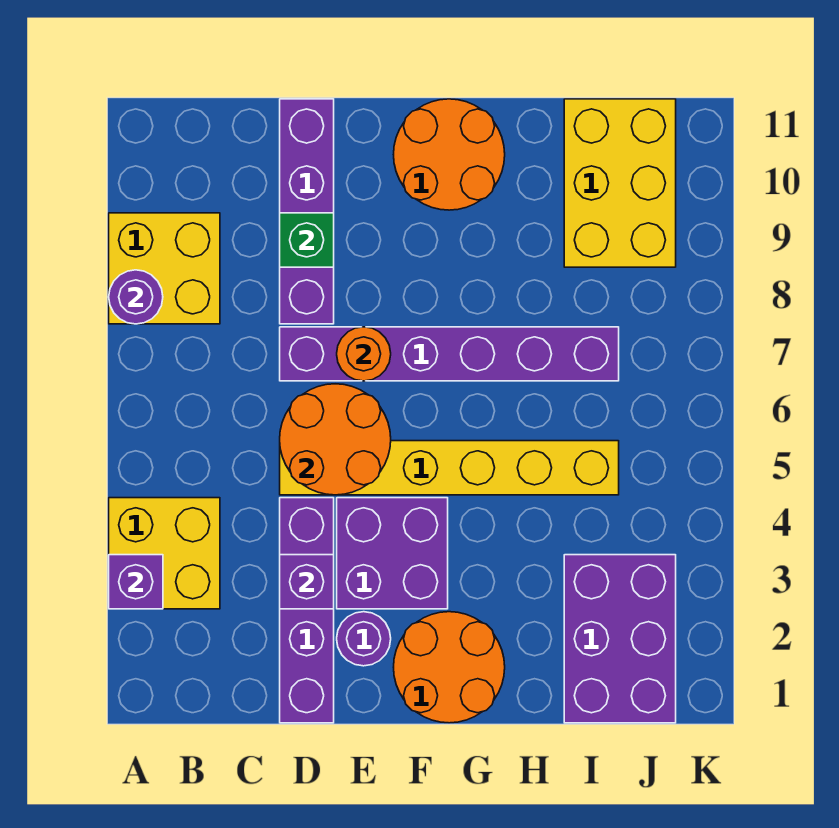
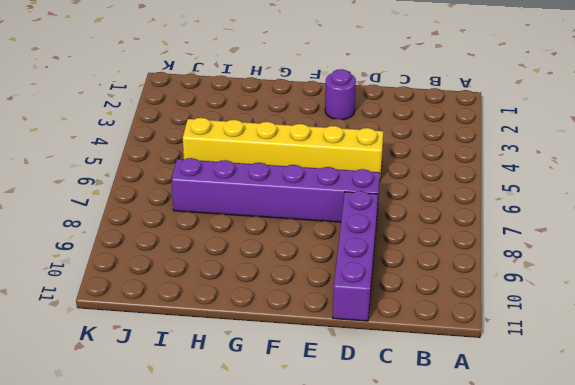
none -> yellow 2x2 brick [109,498,220,609]
none -> yellow 2x2 brick [109,213,220,324]
none -> purple 1x4 brick [280,498,334,723]

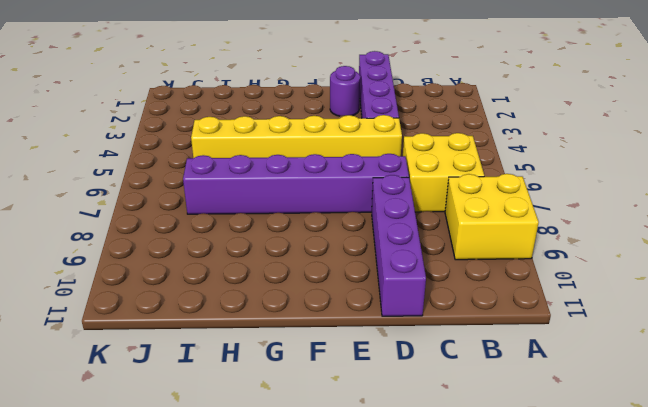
yellow 2x2 brick [403,133,484,212] -> yellow 2x2 brick moved to [109,498,220,609]
none -> purple 2x2 brick [337,498,448,609]
none -> orange 2x2 round brick [394,612,505,723]
none -> orange 2x2 round brick [394,99,505,210]

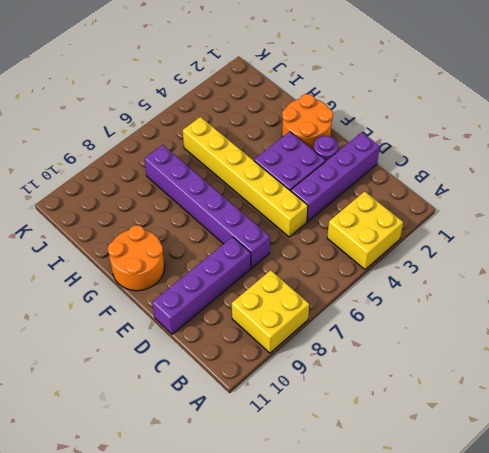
none -> purple 2x3 brick [564,555,676,723]
none -> yellow 2x3 brick [564,99,676,267]
none -> purple 1x1 brick [109,555,163,609]

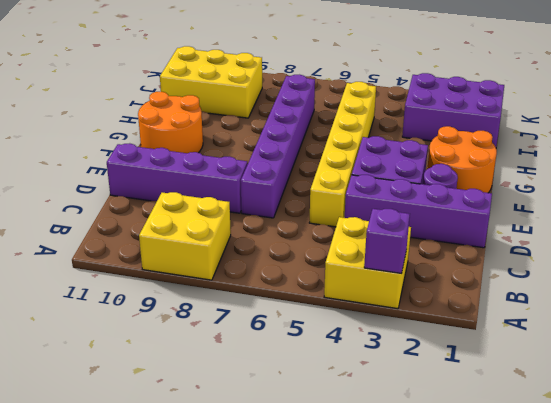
none -> purple 1x1 round brick [109,270,163,324]
none -> purple 1x1 brick [280,555,334,609]
none -> orange 2x2 round brick [280,384,391,495]

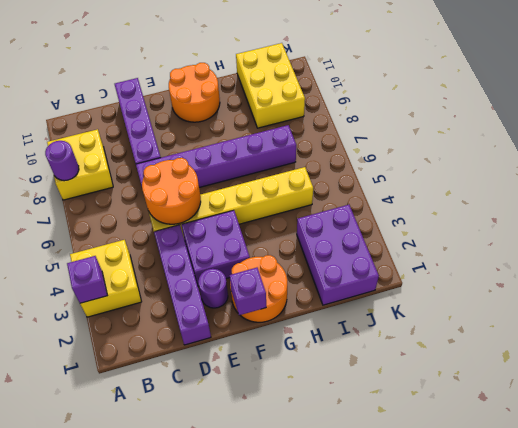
purple 1x1 brick [229,268,266,315] -> purple 1x1 brick moved to [280,555,334,609]
none -> green 1x1 brick [280,213,334,267]
none -> orange 1x1 round brick [337,327,391,381]

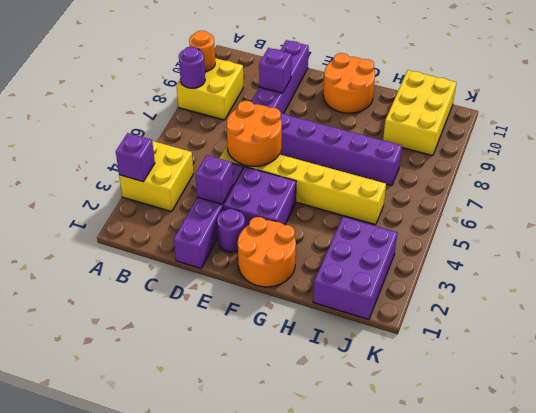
orange 1x1 round brick [189,31,215,72] -> orange 1x1 round brick moved to [337,327,391,381]
purple 1x1 brick [259,48,292,93] -> green 1x1 brick [280,213,334,267]

